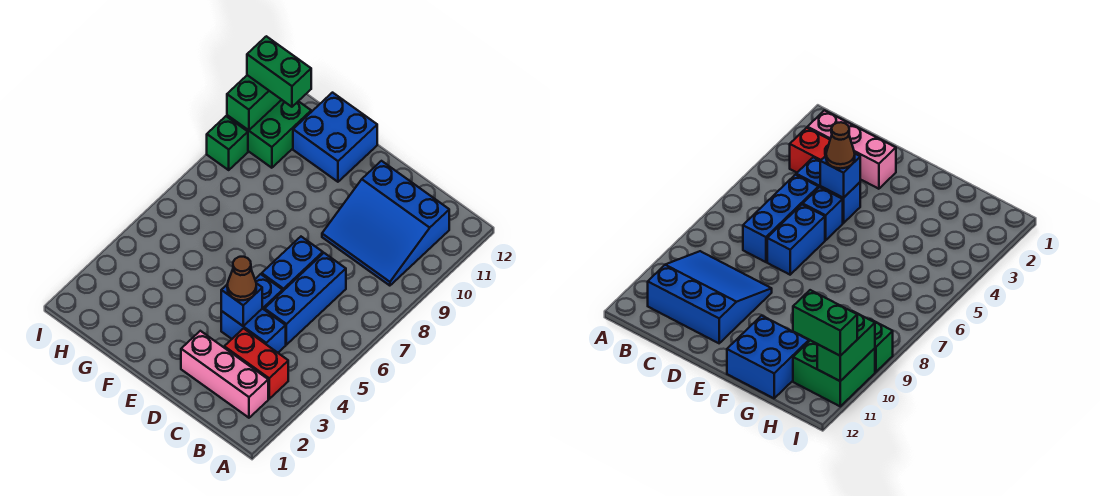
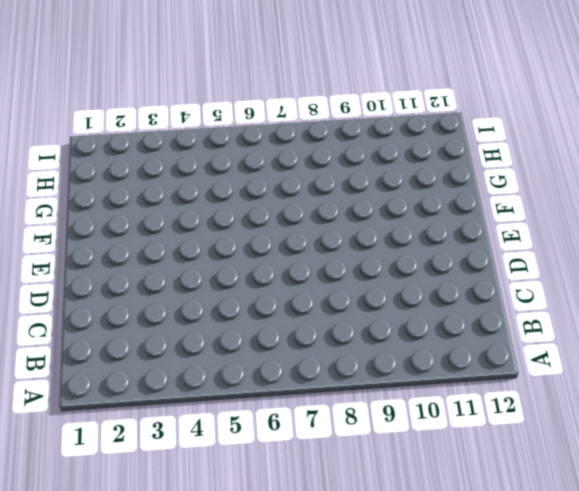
none -> pink 1x3 brick [181,331,268,418]
none -> red 1x2 brick [224,329,288,399]
none -> blue 3x3 slope [322,161,449,286]

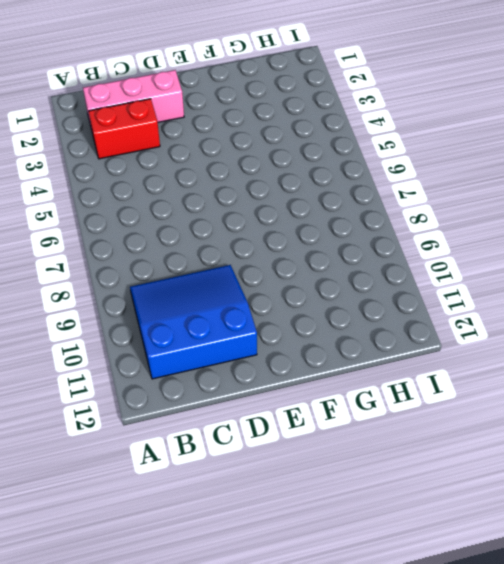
none -> blue 1x2 brick [221,309,286,353]
none -> blue 1x3 brick [265,253,346,345]
none -> blue 1x1 brick [255,274,283,310]

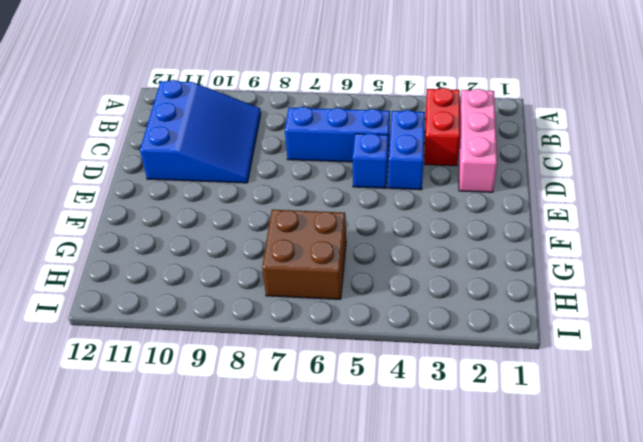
brown 2x2 brick [262,210,346,299] -> none
none -> blue 1x2 brick [262,237,323,291]
none -> blue 2x2 brick [293,93,377,182]
none -> green 2x2 brick [227,100,311,168]

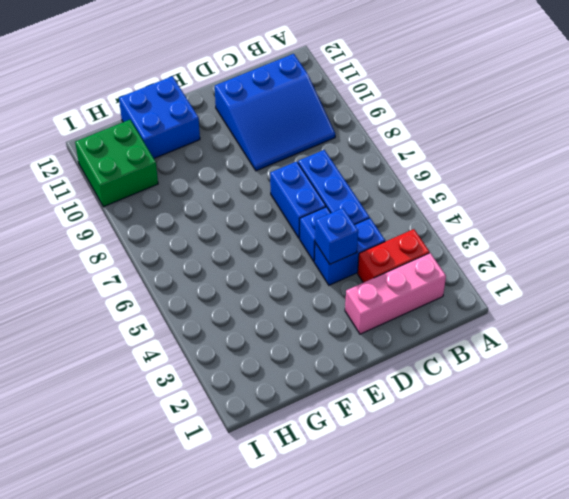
none -> green 1x1 brick [207,116,248,170]
none -> green 1x2 brick [227,75,281,130]
none -> brown 1x1 cone [227,257,256,300]

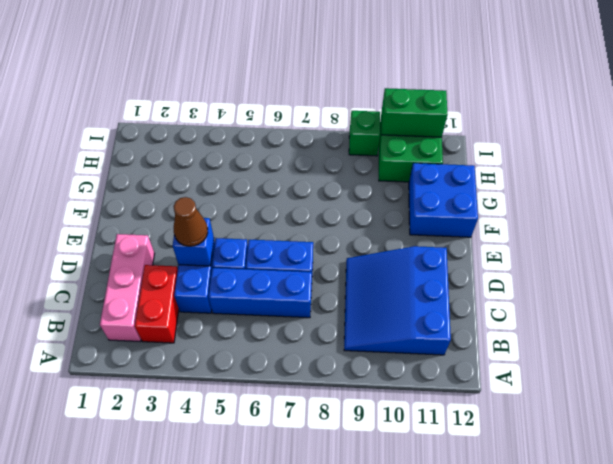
none -> green 1x2 brick [247,36,311,107]

